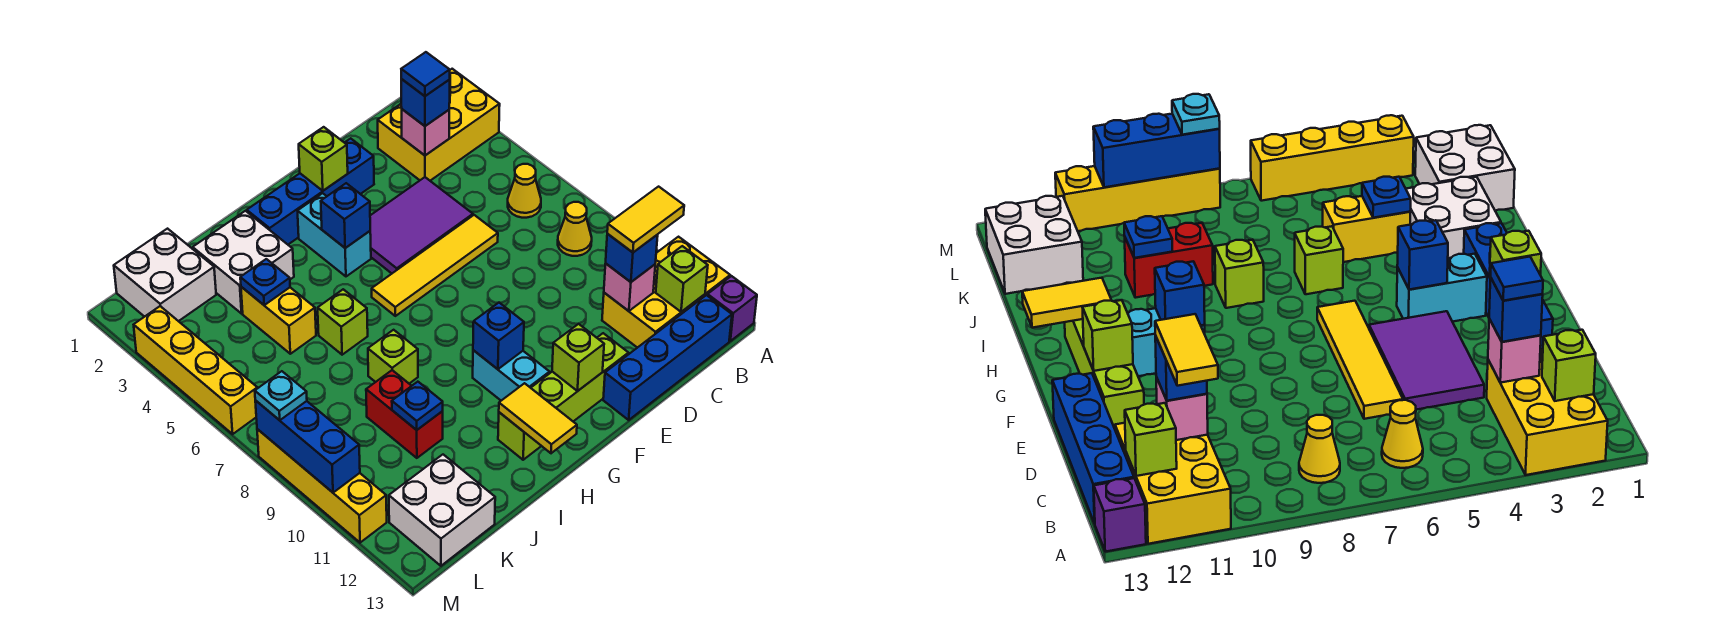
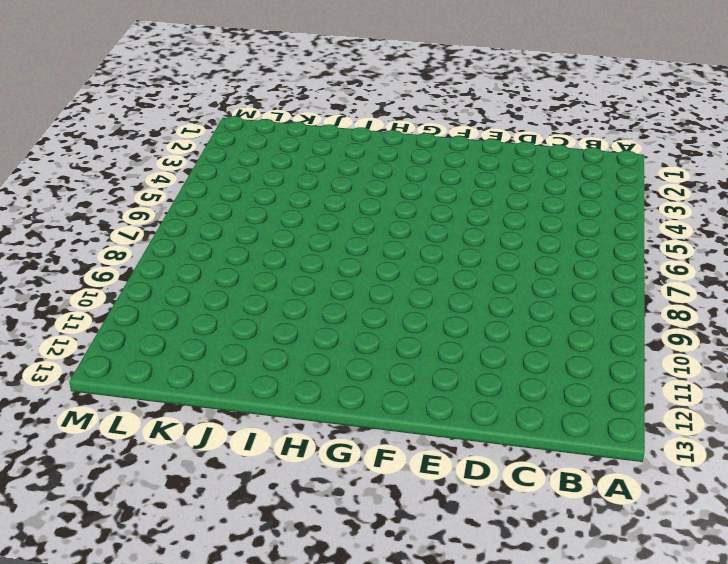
none -> yellow 2x3 brick [378,69,500,181]
none -> yellow 2x3 brick [602,237,730,348]
none -> purple 1x1 brick [708,276,757,341]
none -> yellow 1x1 cone [508,164,541,218]

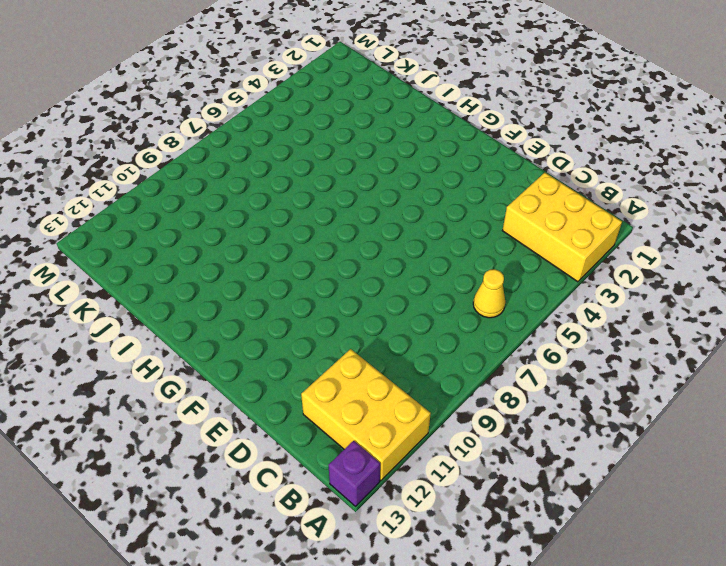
none -> yellow 1x1 cone [558,202,592,256]
none -> blue 1x4 brick [603,295,732,420]
none -> purple 2x3 tile [370,177,473,273]
none -> yellow 1x4 tile [372,215,498,316]

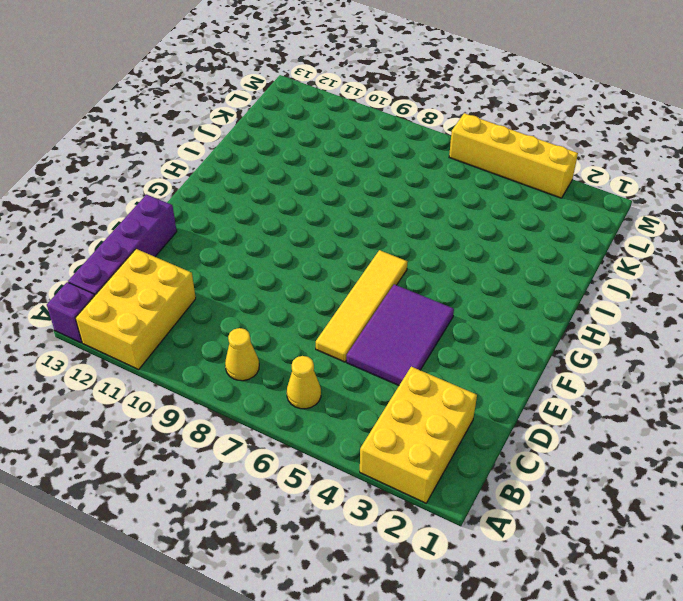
purple 1x4 brick [68,194,177,296] -> blue 1x4 brick [603,295,732,420]
none -> blue 1x4 brick [247,138,374,244]
none -> lime 1x4 brick [498,333,628,460]
none -> cyan 1x2 brick [298,193,371,276]
none -> cyan 1x2 brick [473,350,550,401]

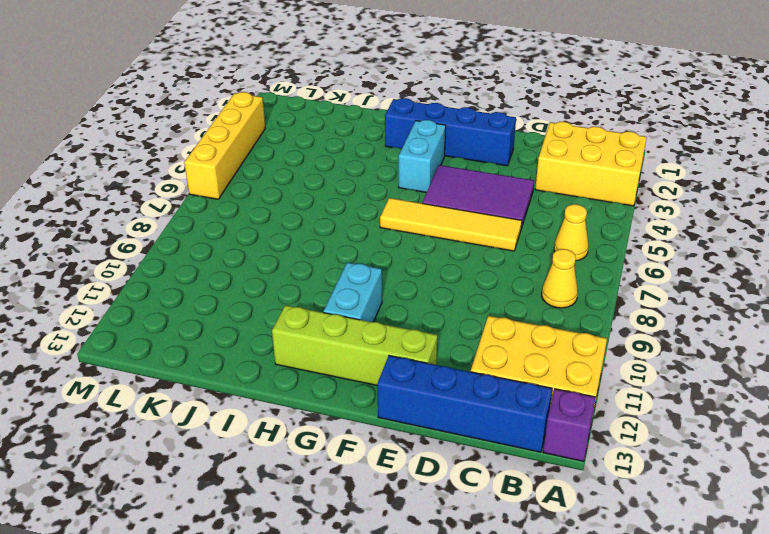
none -> white 2x2 brick [193,211,294,314]
none -> lime 1x1 brick [318,289,368,355]
none -> lime 1x1 brick [368,330,418,384]
none -> yellow 1x2 brick [241,287,316,354]

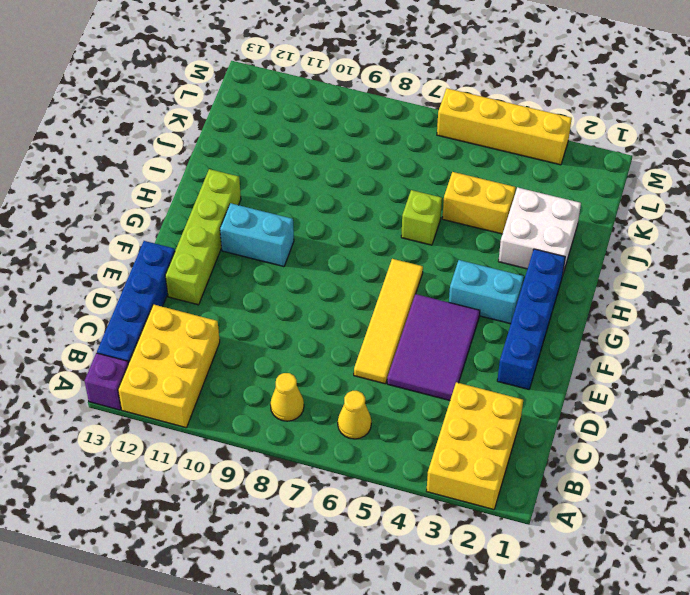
none -> lime 1x1 brick [368,330,418,384]
none -> red 1x2 brick [366,370,443,458]
none -> white 2x2 brick [114,229,216,321]
none -> white 2x2 brick [389,455,495,566]

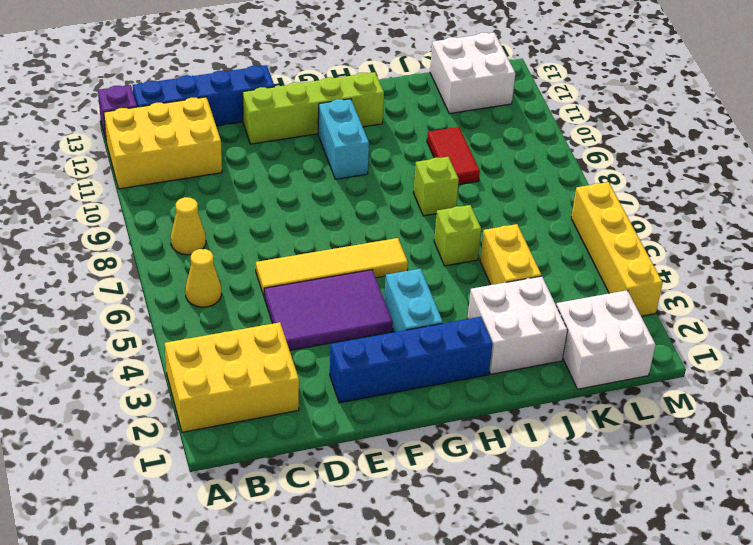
red 1x2 tile [427,127,480,185] -> red 1x2 brick [366,370,443,458]
none -> yellow 1x4 brick [257,429,387,543]
none -> lime 1x1 brick [1542,330,1596,401]
none -> lime 1x1 brick [656,246,708,312]
none -> pink 1x1 brick [402,109,449,155]

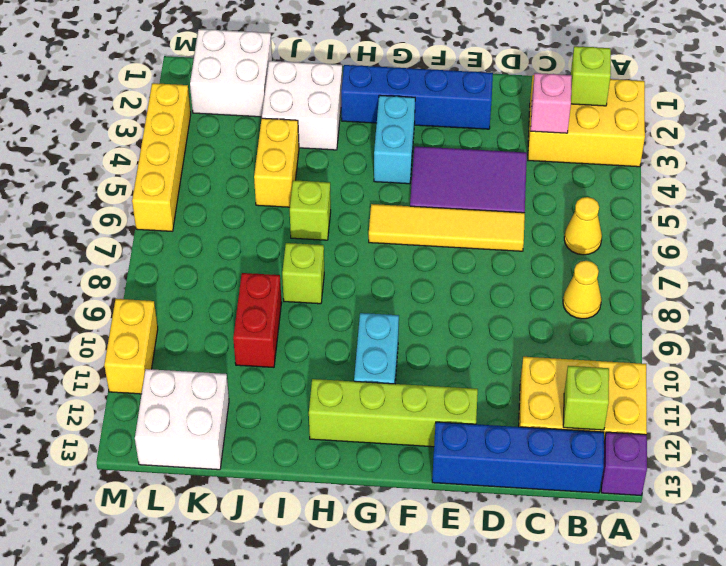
yellow 1x2 brick [104,299,158,394] -> yellow 1x4 brick [257,429,387,543]
none -> pink 1x1 brick [604,264,655,311]
none -> lime 1x1 brick [299,127,348,191]
none -> lime 1x1 brick [552,324,604,391]
none -> blue 1x1 brick [321,183,370,248]

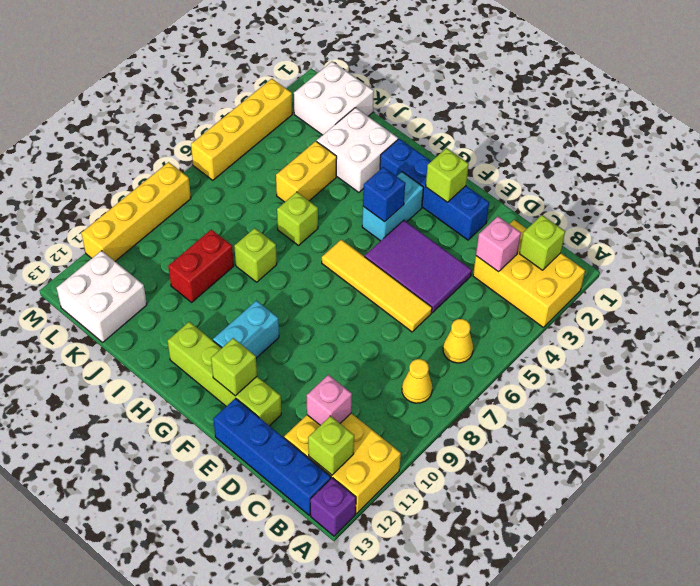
none -> blue 1x1 brick [473,303,524,369]
none -> yellow 1x2 tile [499,383,577,453]
none -> blue 1x1 plate [240,259,290,305]
none -> blue 1x1 plate [392,382,443,430]

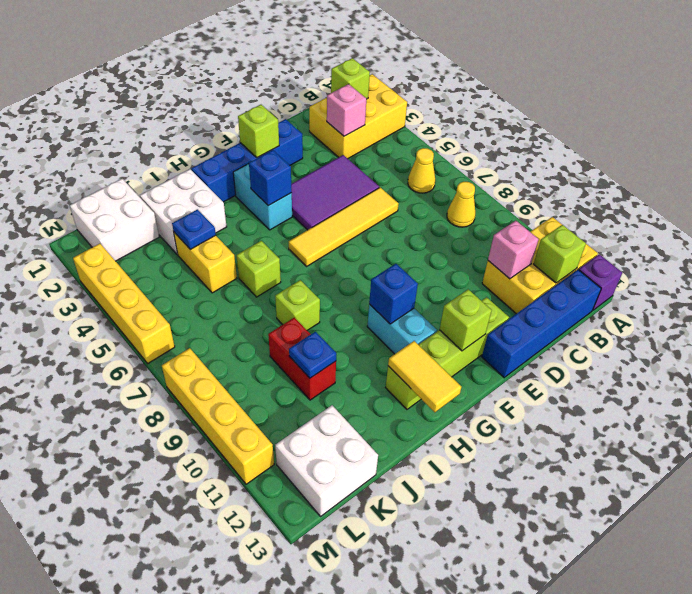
none -> blue 1x3 brick [255,400,360,493]
none -> blue 1x1 brick [401,79,450,126]
none -> blue 1x1 brick [606,234,658,282]
none -> cyan 1x1 plate [255,371,307,420]

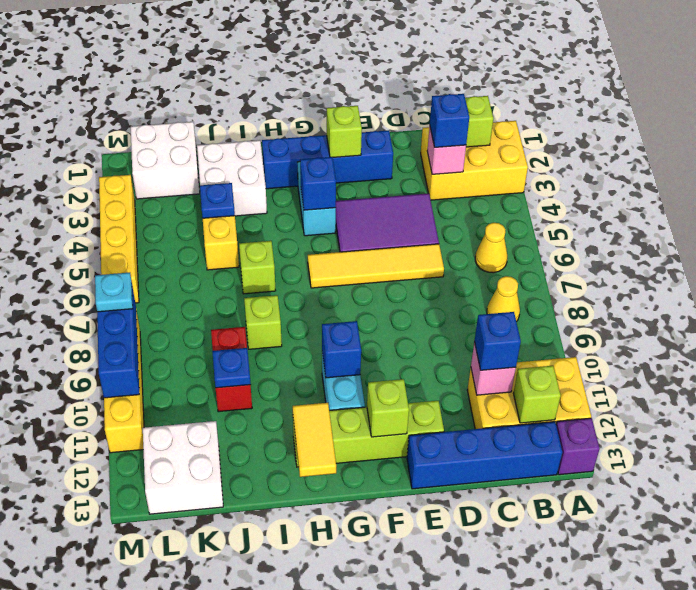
none -> yellow 1x2 tile [607,187,684,252]
none -> blue 1x1 tile [401,52,450,96]

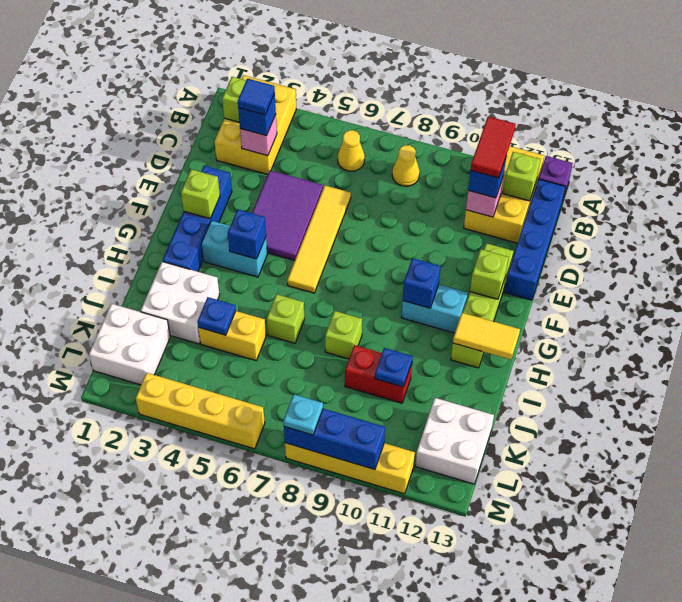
red 1x2 tile [471,117,516,178] -> yellow 1x2 tile [607,187,684,252]

